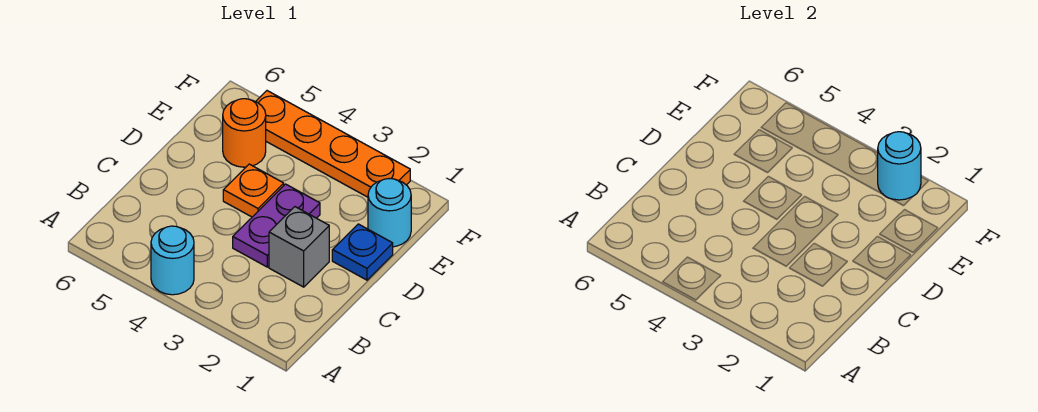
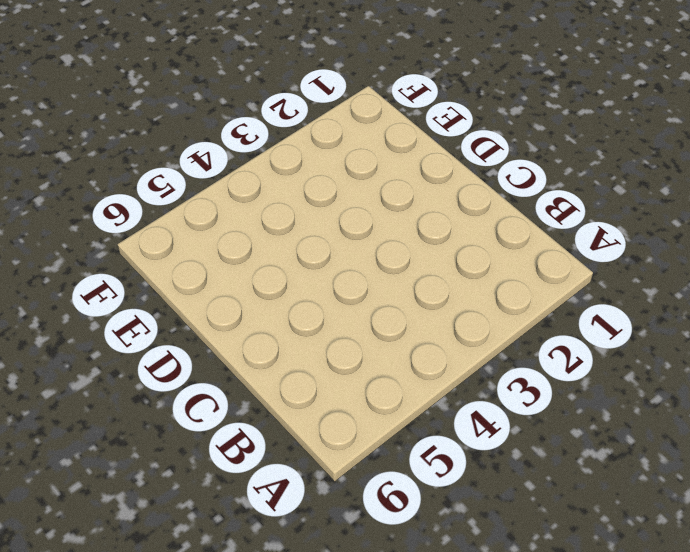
none -> cyan 1x1 round brick [151,226,194,295]
none -> grey 1x1 brick [269,207,329,287]

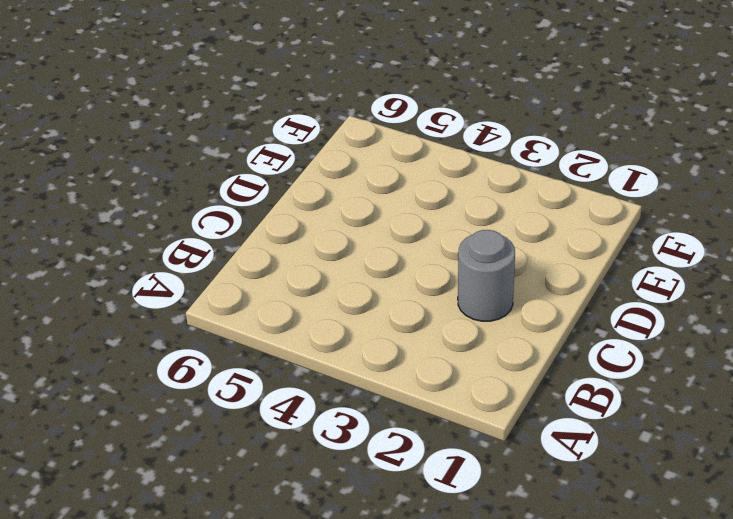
grey 1x1 round brick [458,230,515,321] -> grey 1x1 brick [269,207,329,287]
none -> cyan 1x1 round brick [151,226,194,295]
none -> purple 1x2 plate [233,184,320,267]

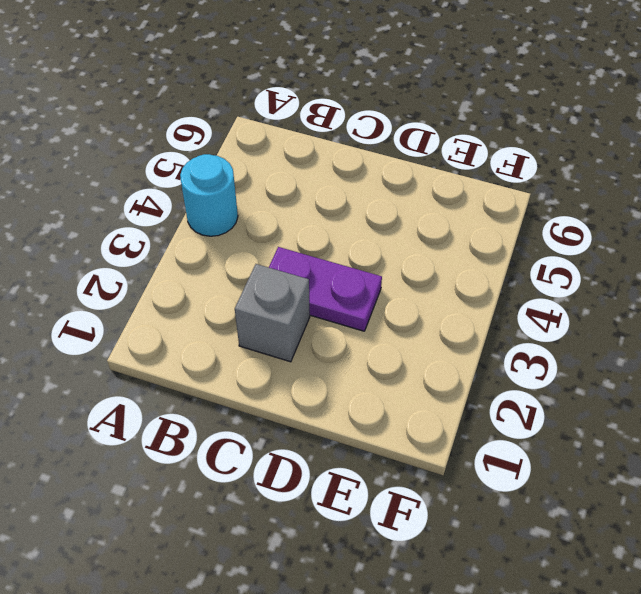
none -> blue 1x1 plate [332,224,393,280]
none -> orange 1x1 plate [223,164,284,217]

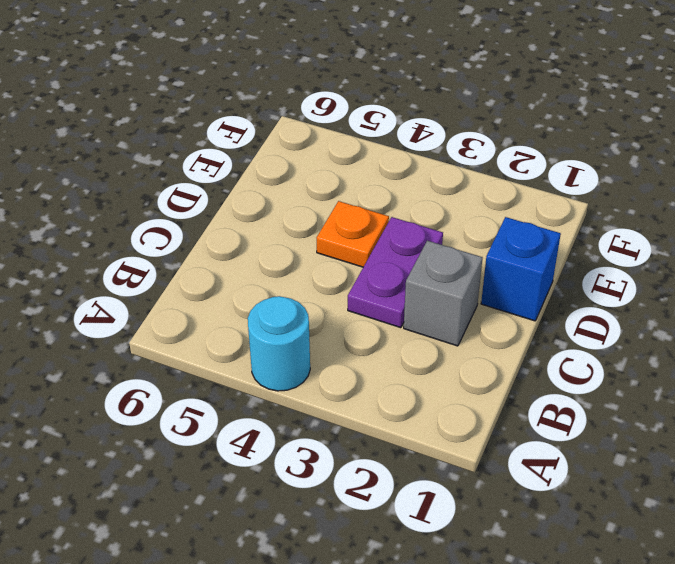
blue 1x1 brick [481,217,561,321] -> blue 1x1 plate [332,224,393,280]
none -> cyan 1x1 round brick [368,179,411,247]
none -> orange 1x1 round brick [223,99,266,167]

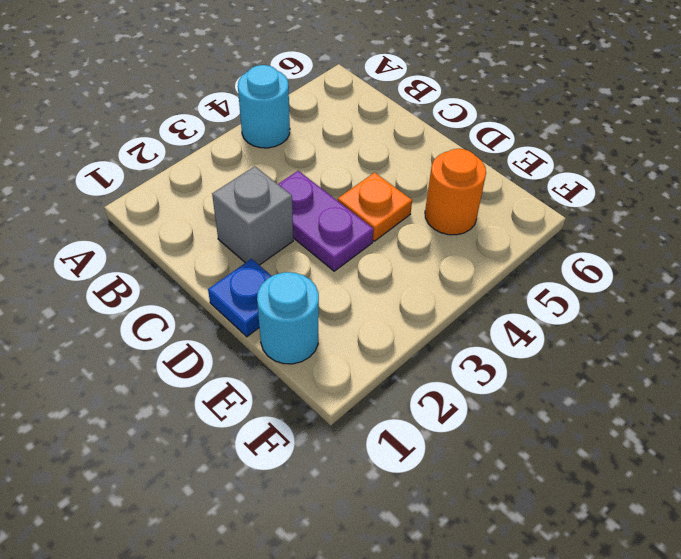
none -> orange 1x4 plate [256,91,410,197]
none -> cyan 1x1 round brick [878,132,921,200]

